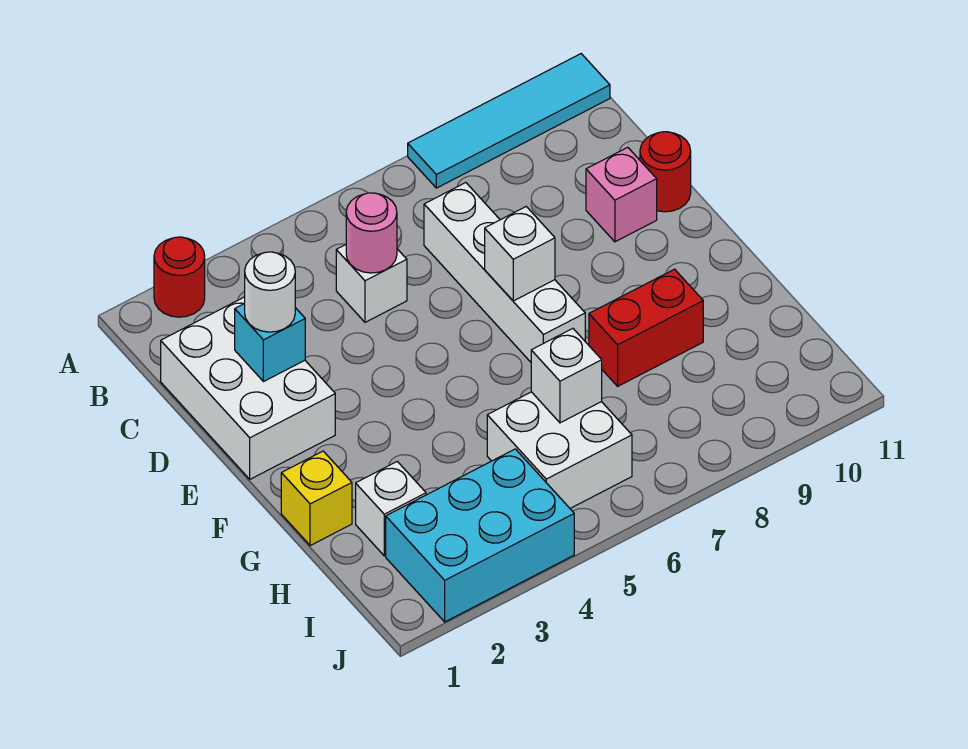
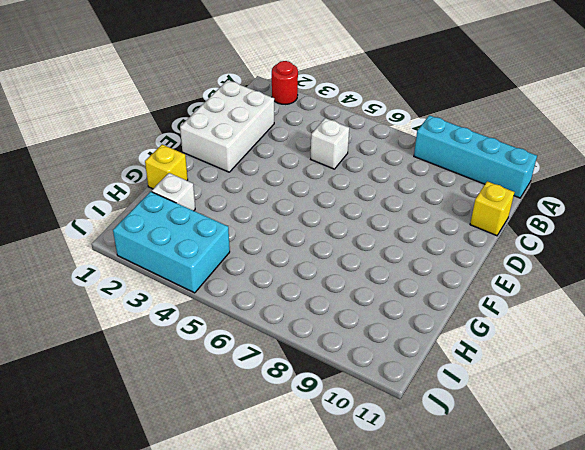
cyan 1x4 brick [414,115,537,198] -> cyan 1x4 tile [408,54,610,188]
yellow 1x1 brick [470,181,514,236] -> none
none -> white 1x4 brick [424,183,585,362]
none -> pink 1x1 brick [586,147,657,242]
none -> red 1x1 round brick [640,132,691,212]

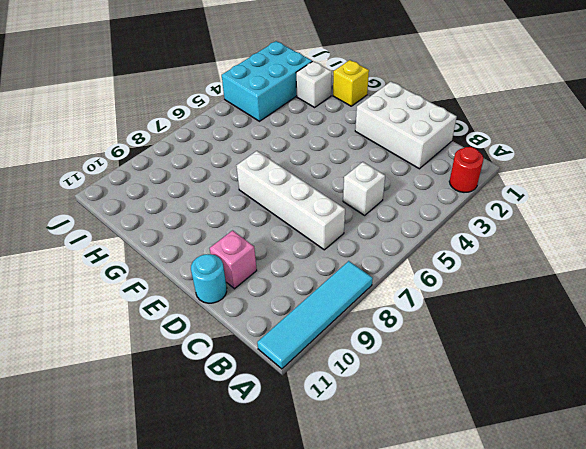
cyan 1x1 round brick [191,254,227,303] -> red 1x1 round brick [640,132,691,212]
none -> red 1x2 brick [589,269,703,386]
none -> white 2x2 brick [487,392,632,508]
none -> pink 1x1 round brick [346,193,397,273]

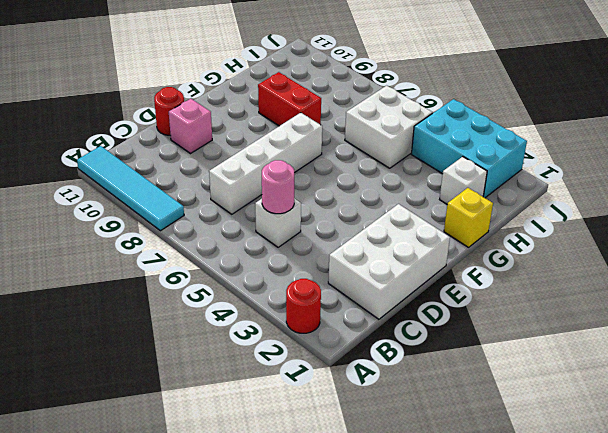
none -> cyan 1x1 brick [235,304,305,382]
none -> white 1x1 brick [485,207,555,301]
none -> white 1x1 brick [531,329,602,423]

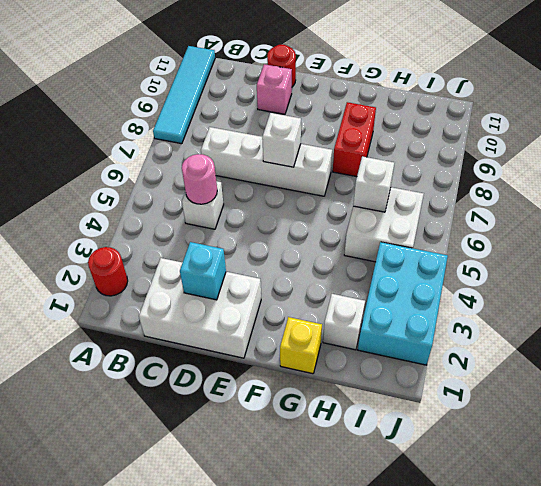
none -> white 1x1 round brick [245,252,295,332]

